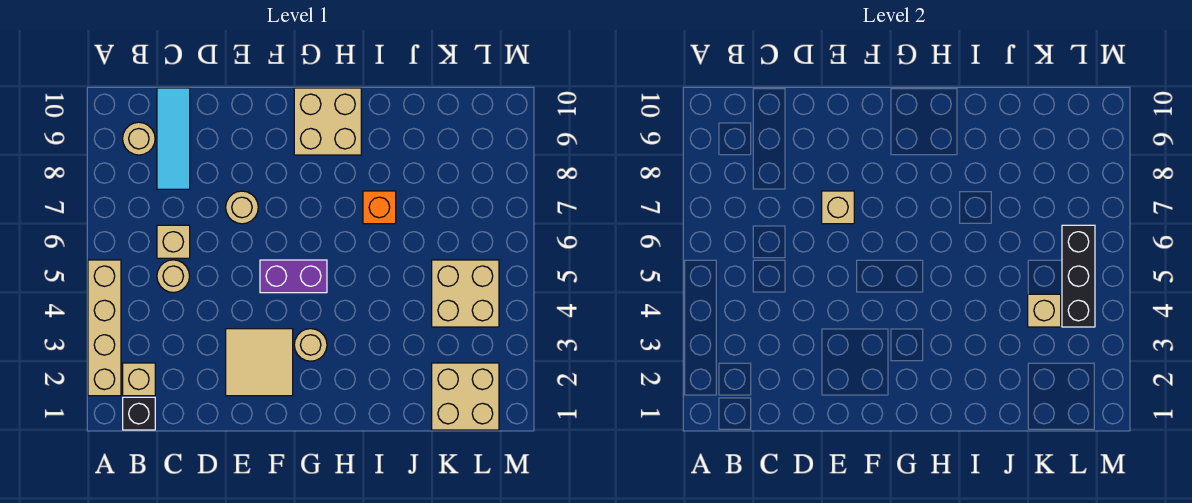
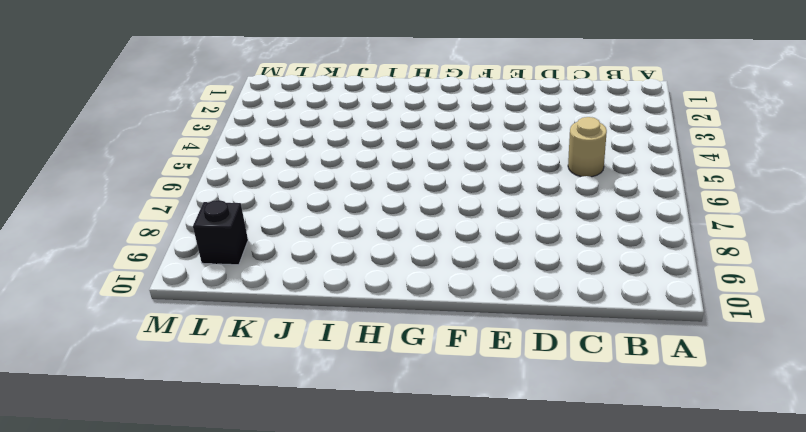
black 1x1 brick [193,200,248,265] -> black 1x1 brick moved to [123,397,155,430]
none -> tan 1x4 brick [88,260,121,396]
none -> tan 1x1 brick [123,363,155,396]
none -> tan 1x1 round brick [123,122,155,155]

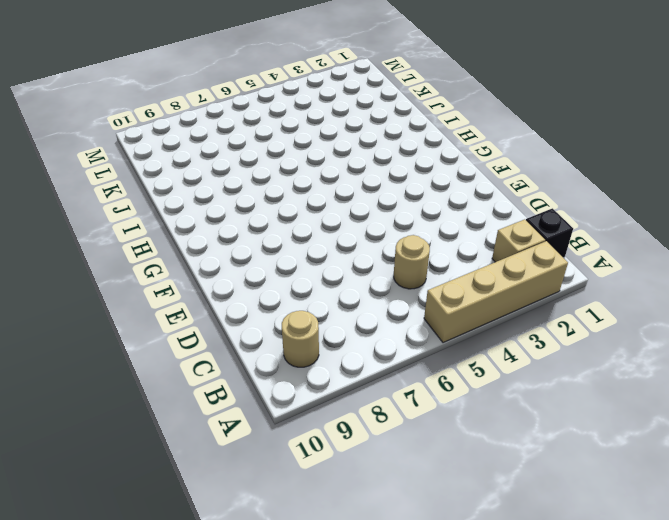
none -> tan 1x1 brick [157,225,190,258]
none -> cyan 1x3 tile [157,88,190,189]
none -> tan 2x2 tile [226,329,293,396]

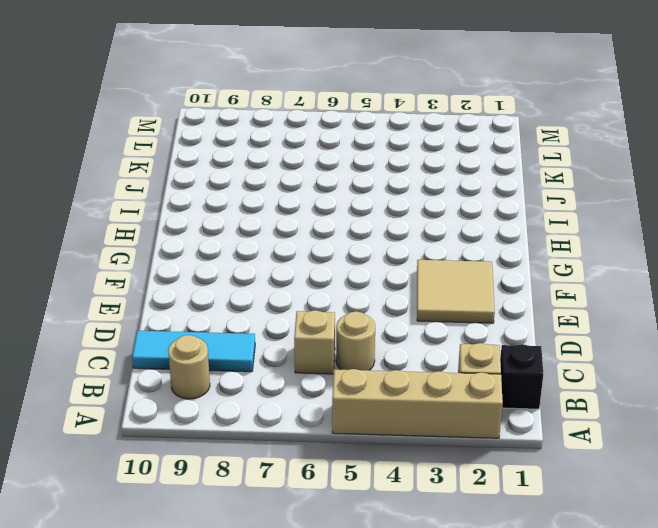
none -> tan 1x1 round brick [226,191,258,224]
none -> purple 1x2 brick [260,260,327,293]
none -> tan 1x1 round brick [294,329,327,361]

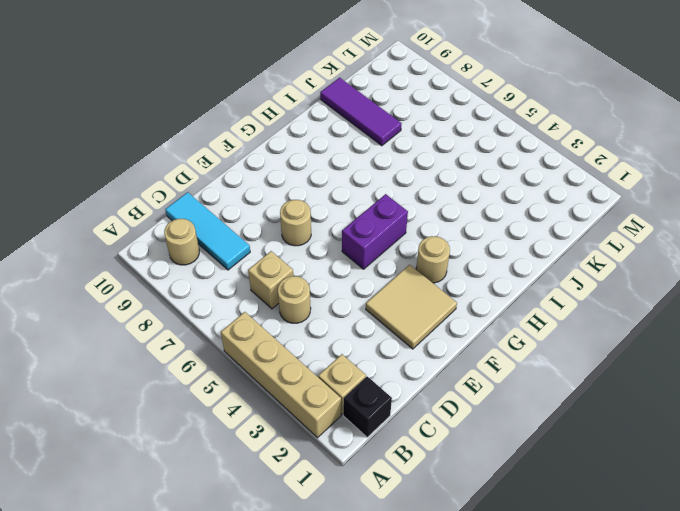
purple 1x3 tile [320,78,402,146] -> none
none -> tan 2x2 brick [294,88,361,155]
none -> orange 1x1 brick [363,191,396,224]
none -> tan 2x2 brick [432,363,499,430]

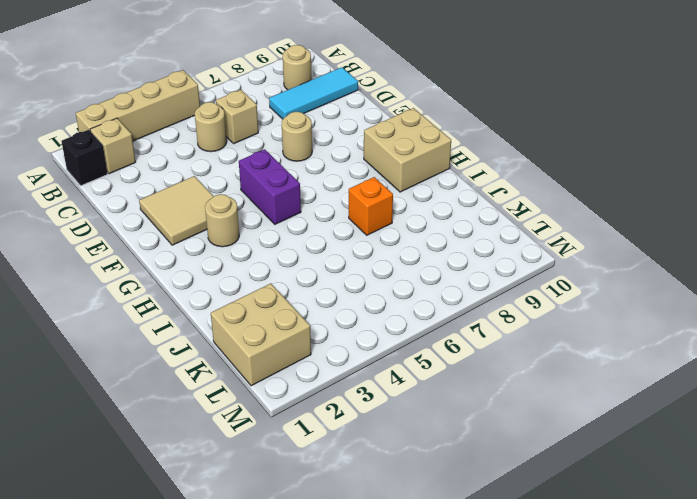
none -> tan 2x2 brick [432,260,499,327]
none -> tan 1x1 brick [822,191,854,224]
none -> tan 1x1 brick [1028,294,1061,327]

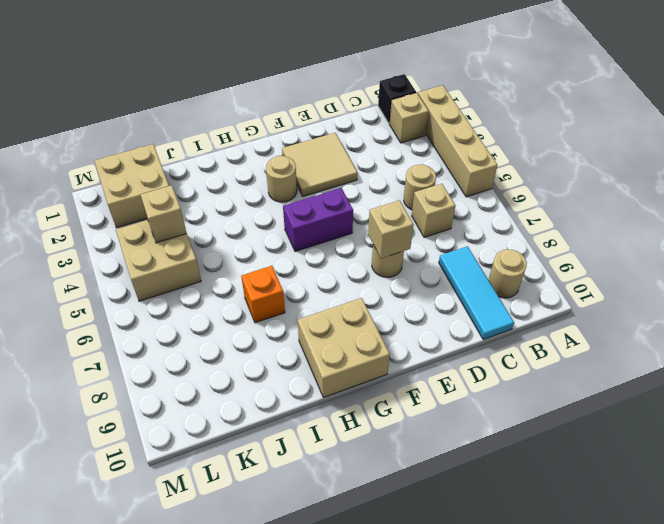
none -> black 1x3 brick [1062,225,1095,327]

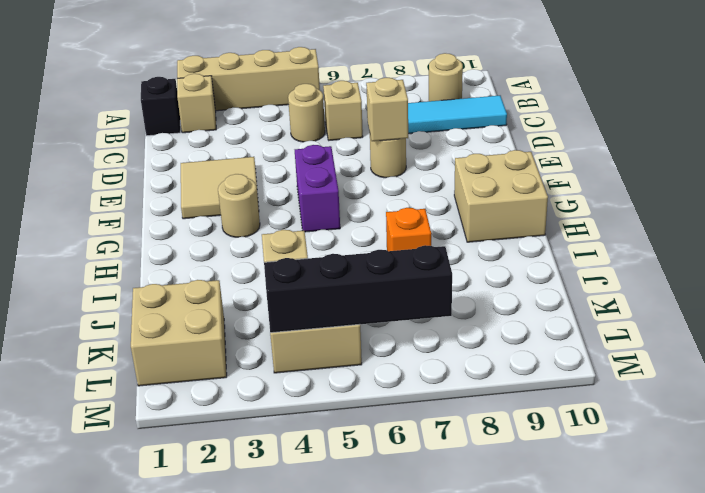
black 1x4 brick [264,245,452,333] -> black 1x3 brick [1062,225,1095,327]

